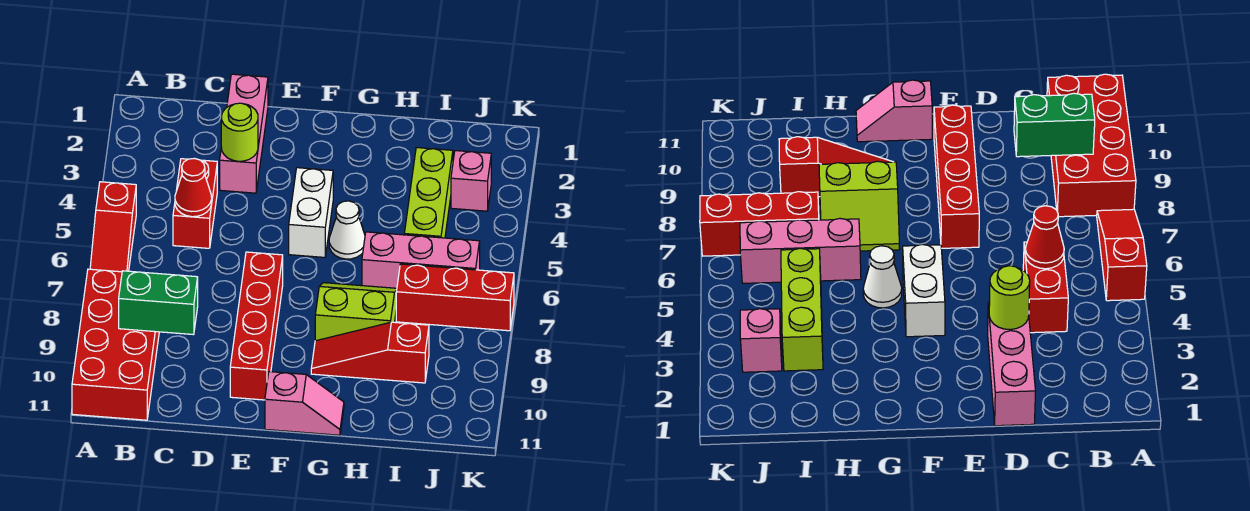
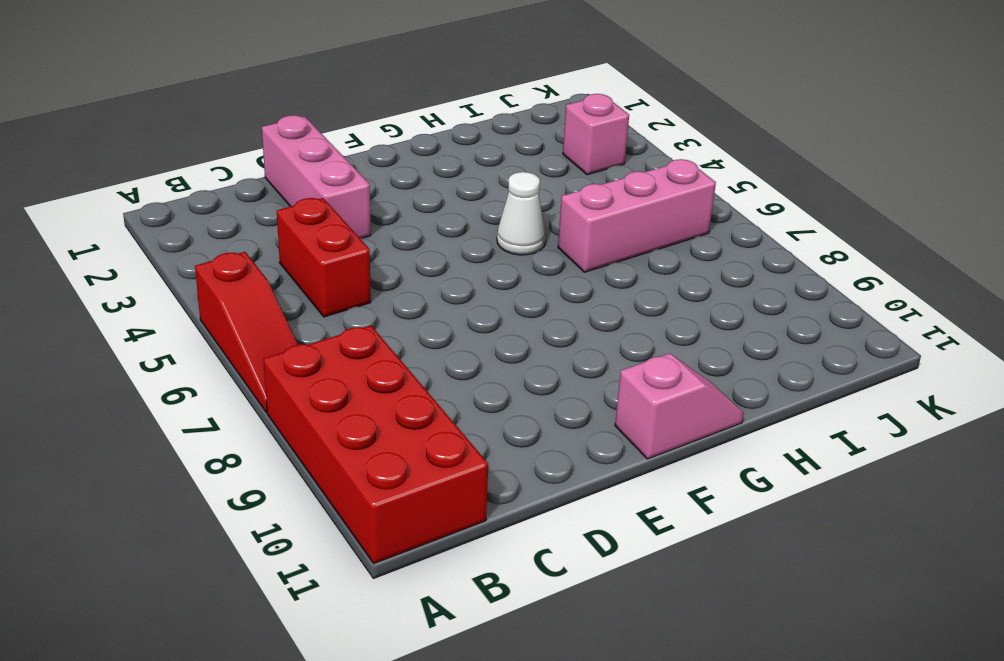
none -> red 1x4 brick [230,252,283,400]
none -> white 1x2 brick [289,168,333,257]
none -> lime 2x2 slope [315,283,397,341]

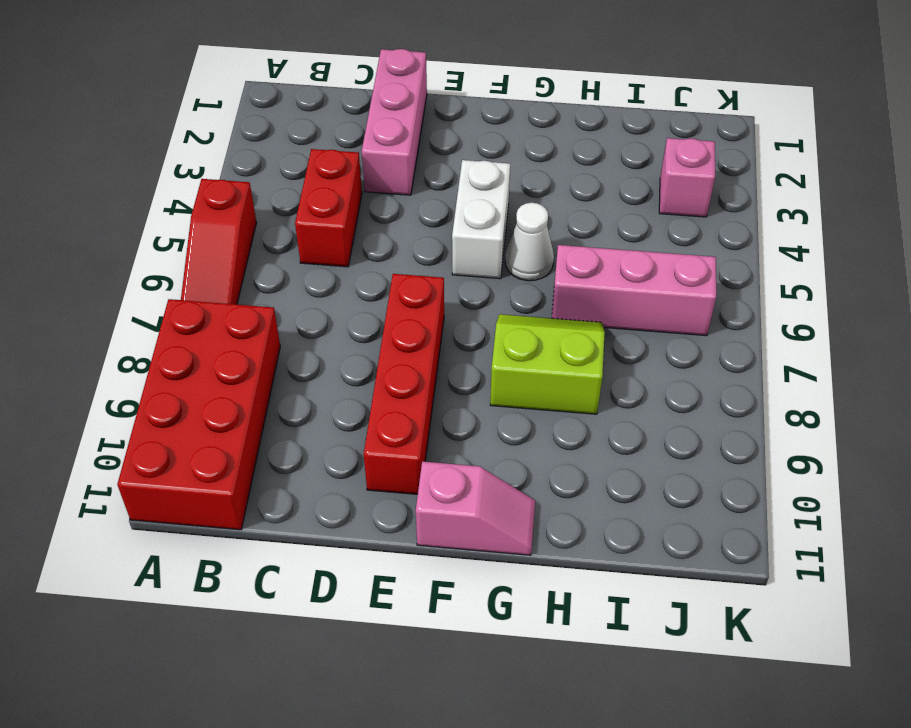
none -> red 1x3 slope [311,322,429,383]
none -> lime 1x3 brick [404,148,453,238]
none -> red 1x3 brick [396,264,514,331]

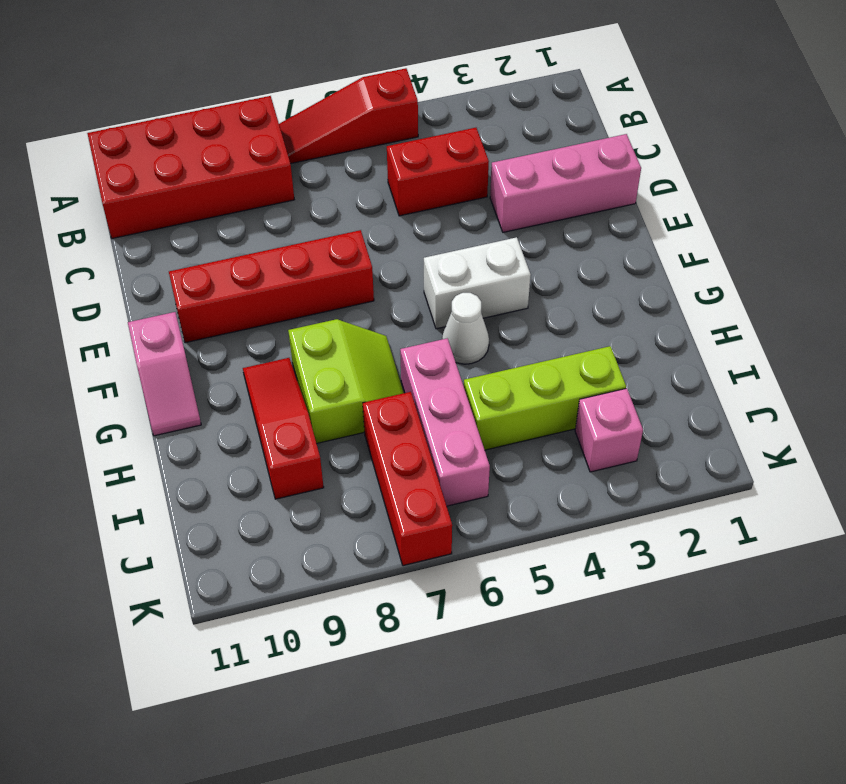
none -> green 1x2 brick [119,271,198,335]
none -> red 1x1 cone [175,158,212,217]
none -> lime 1x1 round brick [221,103,258,161]

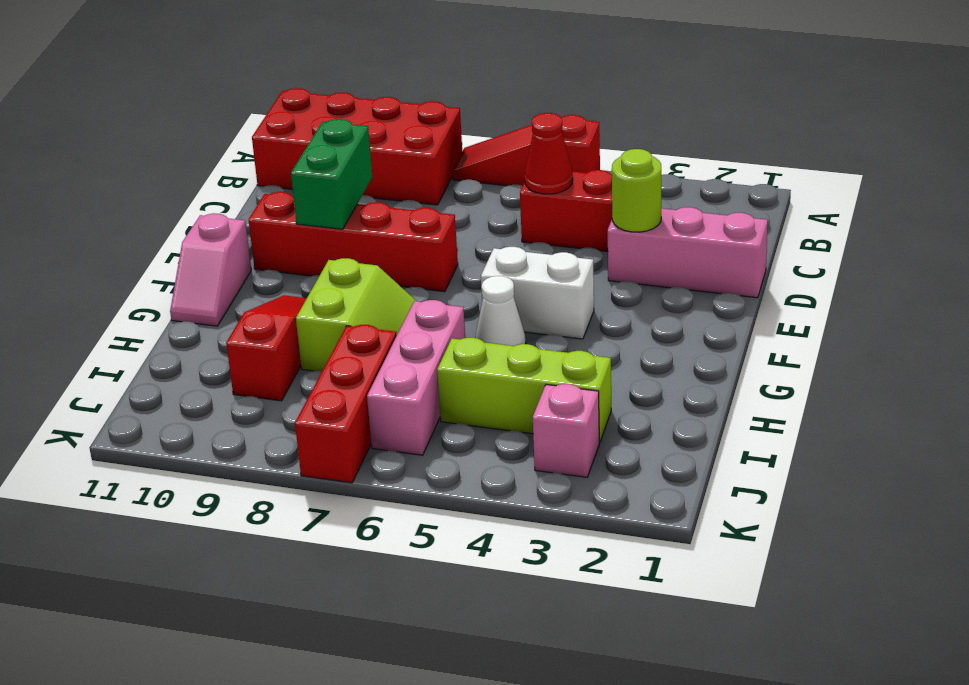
green 1x2 brick [291,119,372,229] -> green 1x2 brick moved to [119,271,198,335]

